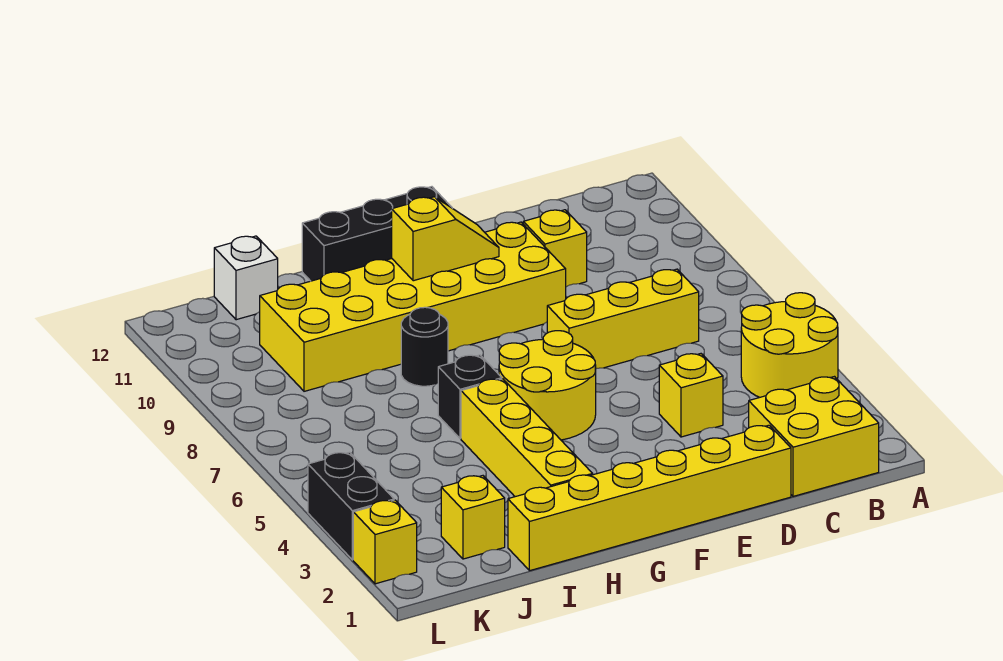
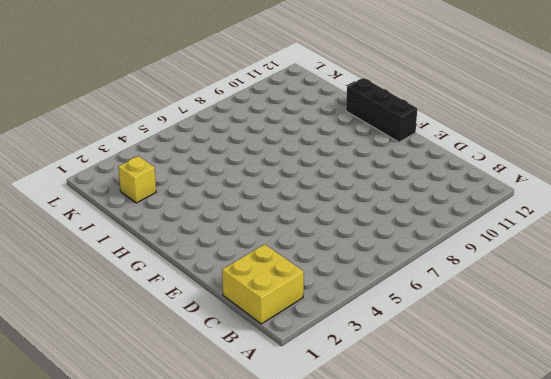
none -> yellow 2x2 round brick [741,293,838,397]
none -> yellow 1x3 brick [547,269,699,369]
none -> yellow 1x6 brick [508,425,791,571]

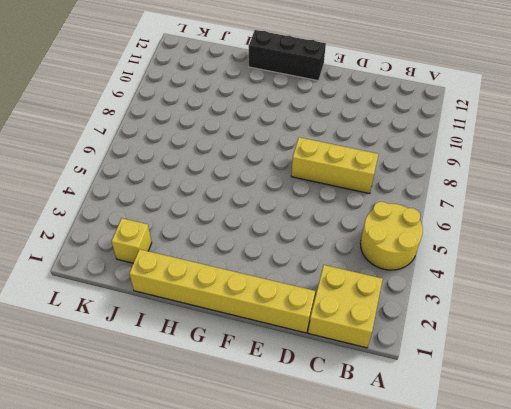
none -> yellow 1x1 brick [659,354,723,437]
none -> yellow 1x1 brick [523,210,587,287]
none -> yellow 2x6 brick [260,222,566,391]

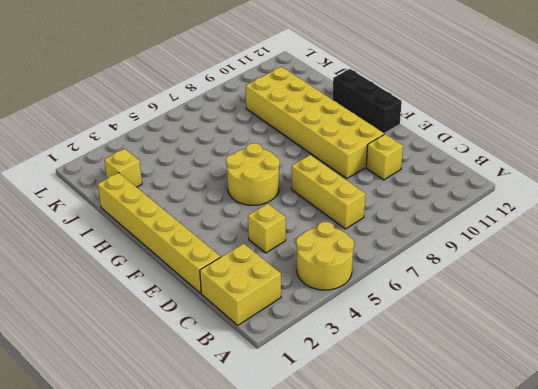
none -> yellow 1x4 brick [461,379,593,497]
none -> black 1x1 brick [438,355,502,439]
none -> black 1x1 round brick [401,307,448,386]

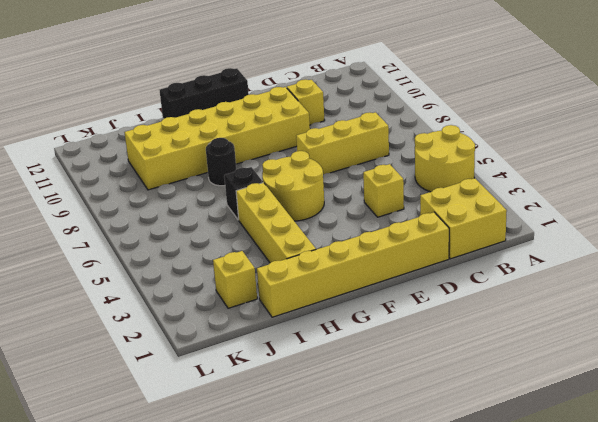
none -> white 1x1 brick [214,236,278,320]
none -> yellow 1x1 brick [353,500,417,584]
none -> black 1x2 brick [308,452,394,560]

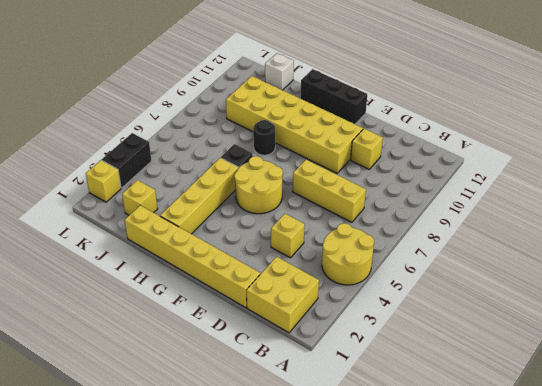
none -> yellow 1x2 slope [392,197,499,281]

